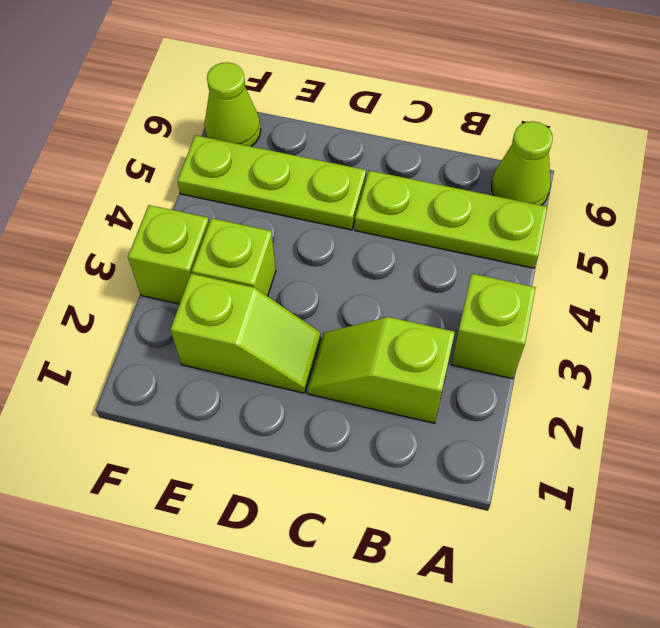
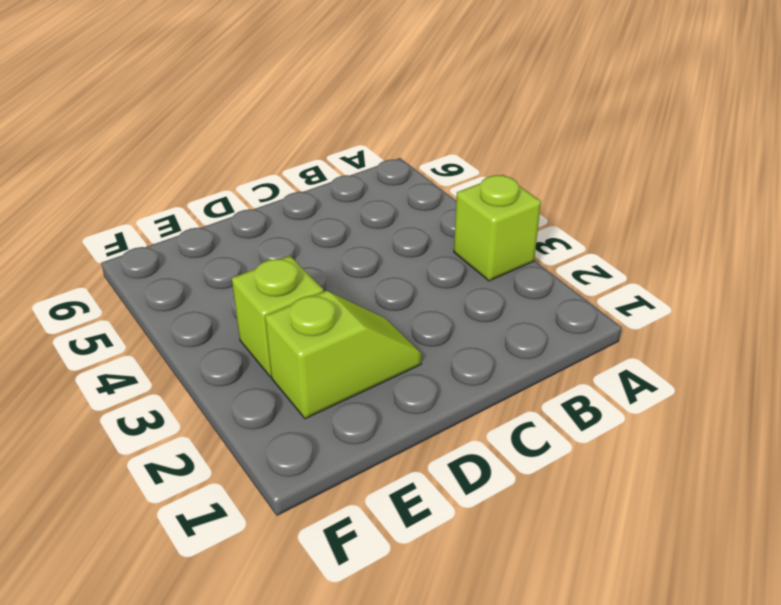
none -> lime 1x3 plate [355,171,547,268]
none -> lime 1x1 cone [492,121,553,205]

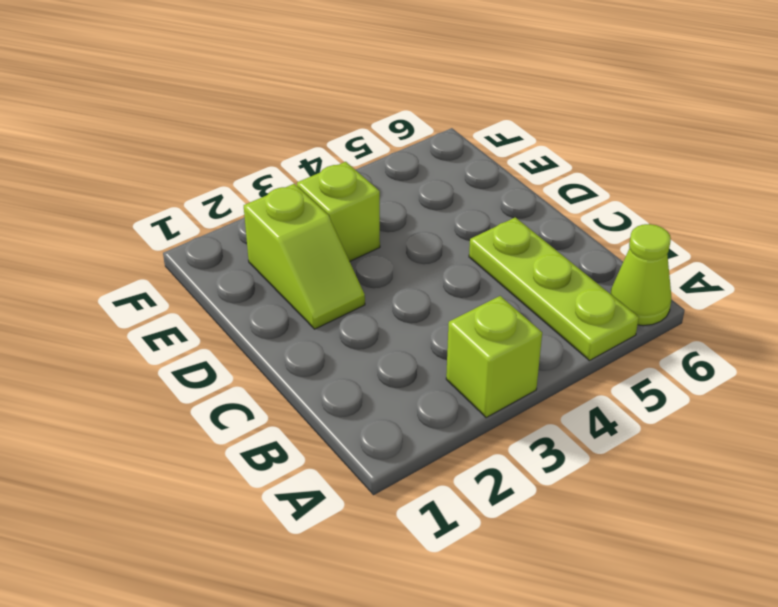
none -> lime 1x2 slope [307,317,455,423]
none -> lime 1x3 plate [177,135,366,230]

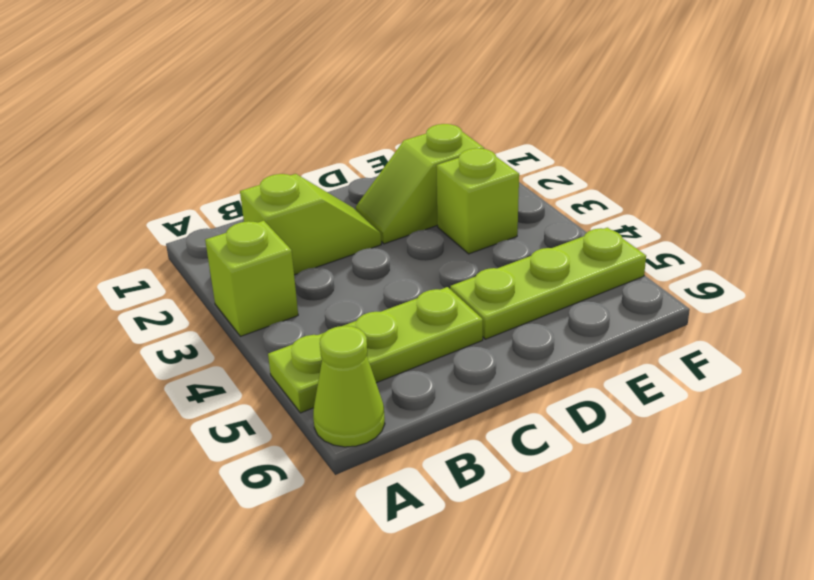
none -> lime 1x1 brick [128,205,209,304]
none -> lime 1x1 cone [204,62,261,147]

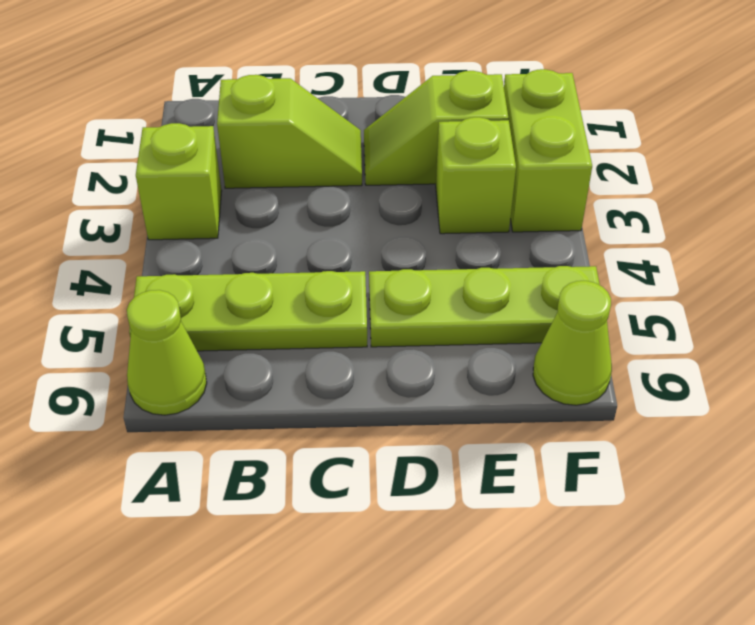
lime 1x2 brick [504,69,592,232] -> lime 1x1 brick [128,205,209,304]

